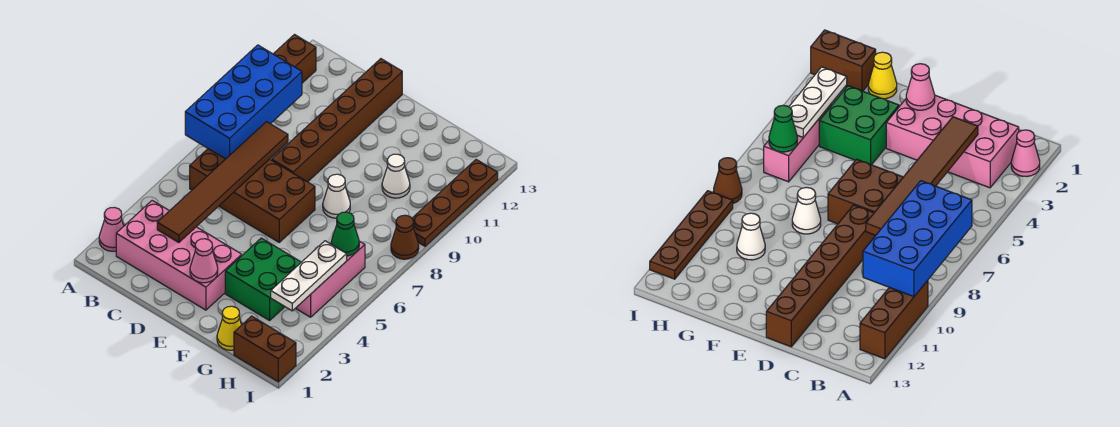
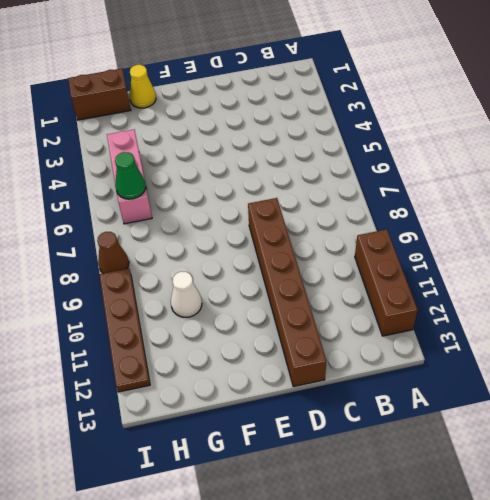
none -> pink 1x1 cone [99,207,124,251]
none -> pink 2x4 brick [116,201,242,310]
none -> brown 2x4 brick [190,149,315,242]

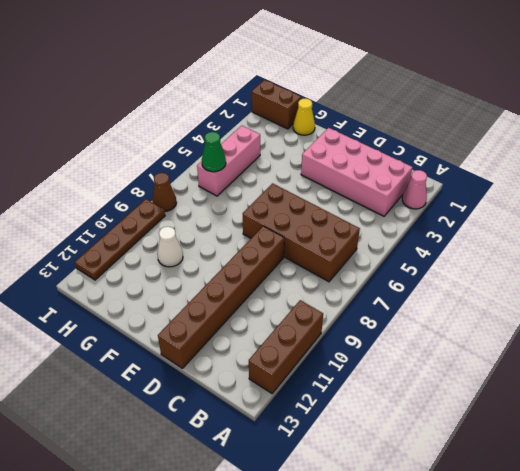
none -> green 2x2 brick [225,238,301,320]
none -> white 1x1 cone [323,174,350,218]
none -> blue 2x4 brick [185,45,302,159]

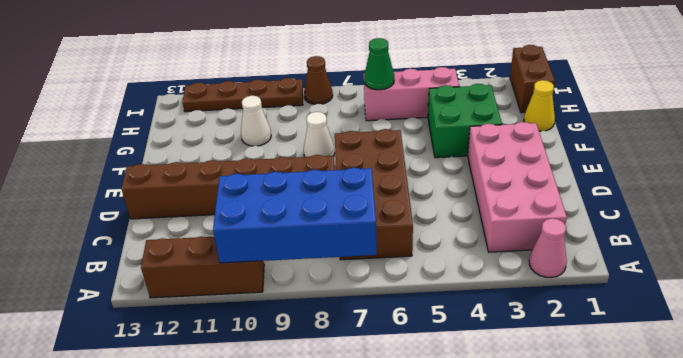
none -> brown 1x6 tile [157,122,288,243]
none -> pink 1x1 cone [190,239,218,283]
none -> white 1x3 plate [271,241,347,311]

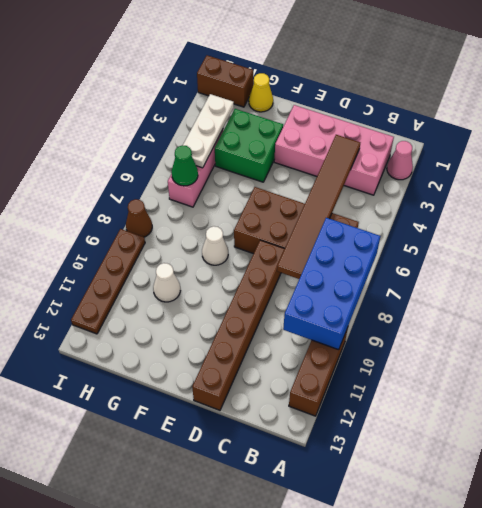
none -> pink 1x1 cone [190,239,218,283]

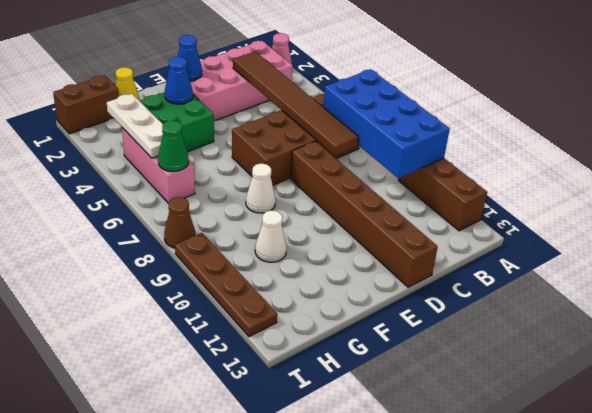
blue 1x1 cone [177,35,202,81] -> pink 1x1 cone [190,239,218,283]
blue 1x1 cone [165,57,193,104] -> none

